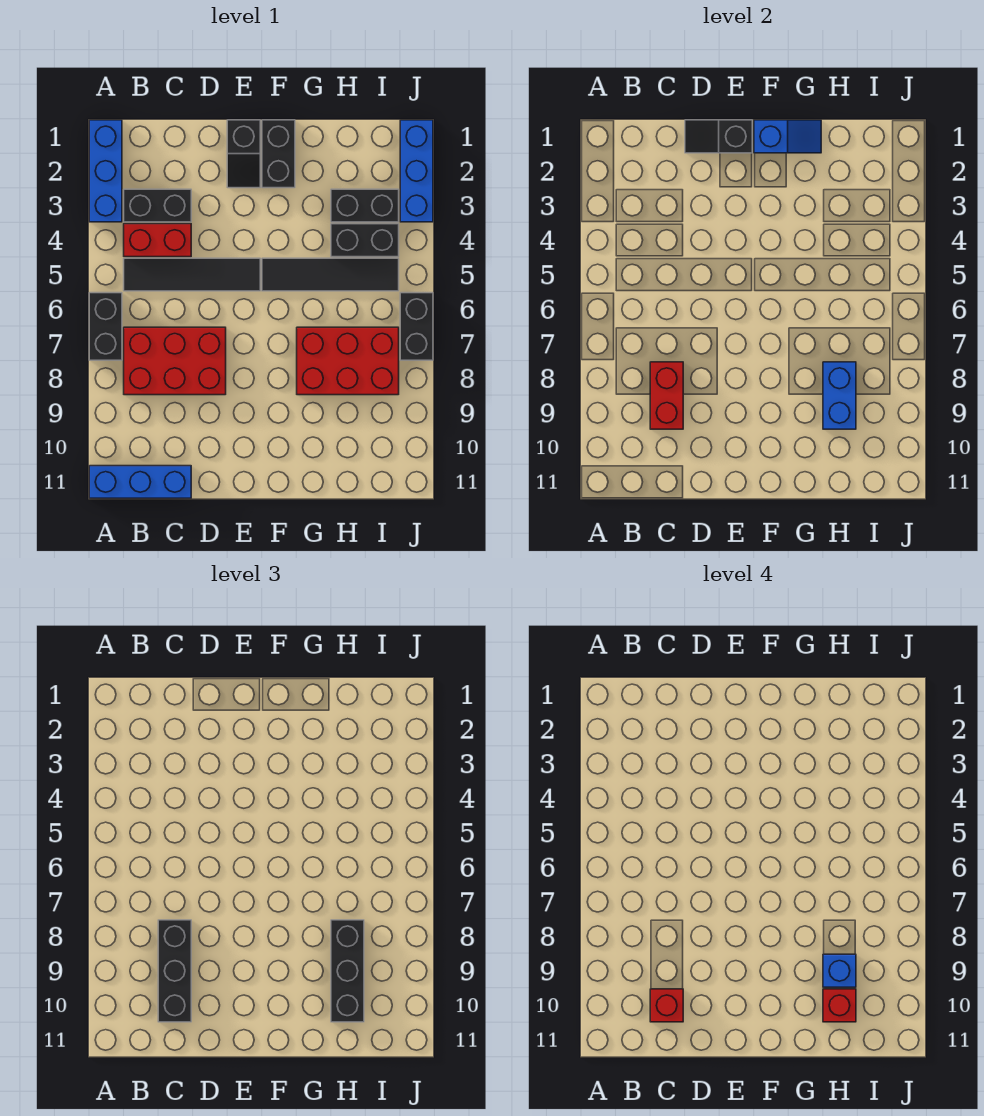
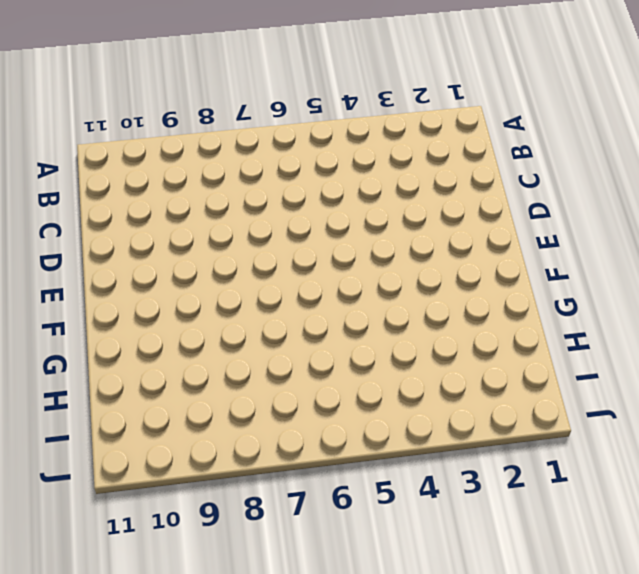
none -> blue 1x3 brick [89,120,122,222]
none -> black 1x2 brick [89,293,122,360]
none -> blue 1x3 brick [89,466,191,498]

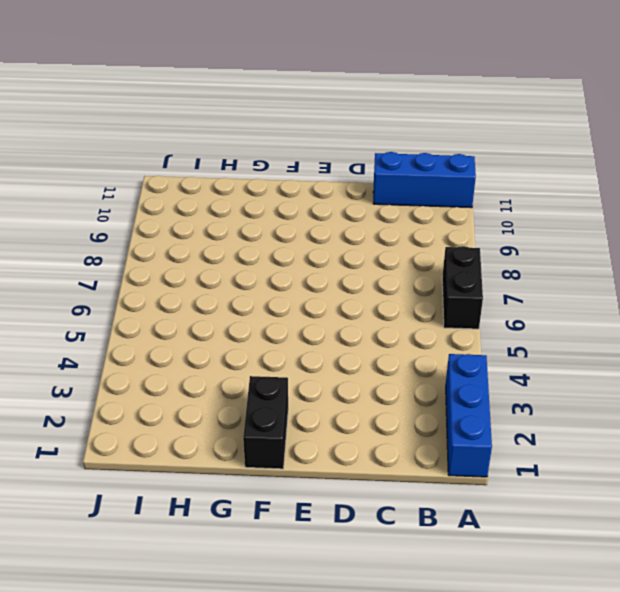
none -> black 1x2 brick [124,189,191,222]
none -> red 1x2 brick [124,224,191,257]
none -> black 1x4 tile [124,258,260,291]

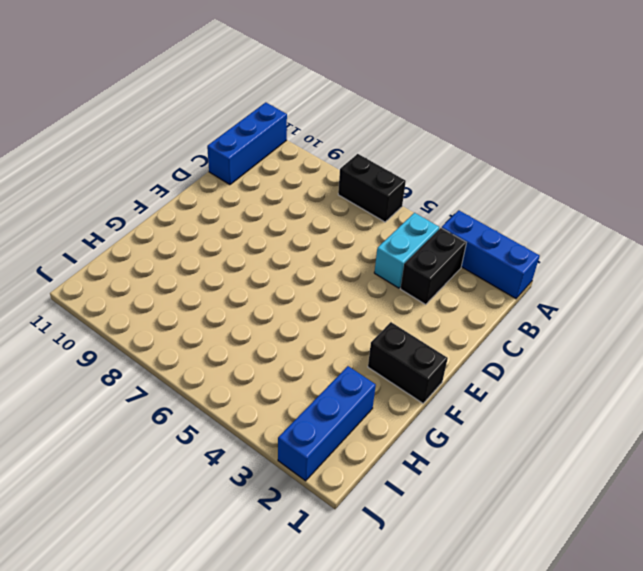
cyan 1x2 brick [374,213,439,288] -> red 1x2 brick [124,224,191,257]
blue 1x3 brick [278,366,376,481] -> blue 1x3 brick turned to [400,120,433,222]
none -> black 1x4 tile [124,258,260,291]
none -> red 2x3 brick [124,327,226,395]
none -> black 1x2 slope [227,120,260,188]

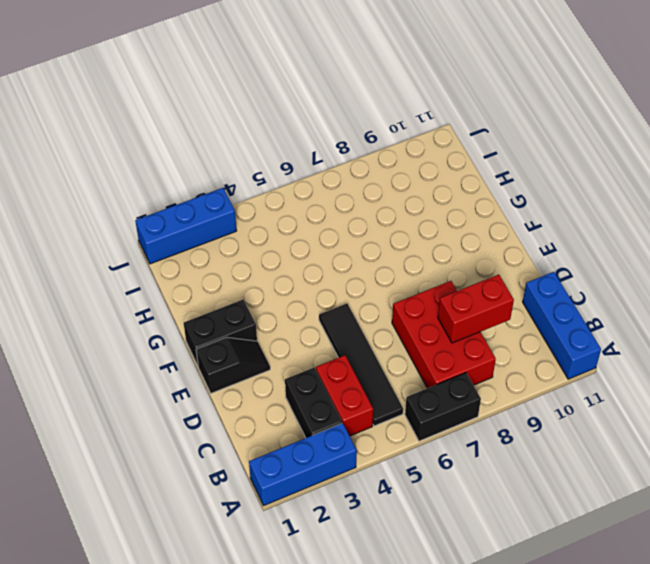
none -> black 1x4 tile [262,258,399,291]
none -> red 2x3 brick [297,327,399,395]
none -> black 1x2 brick [331,189,399,222]

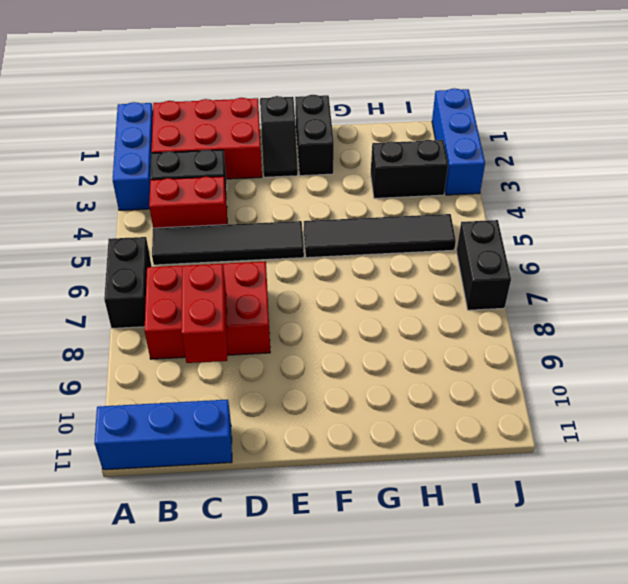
red 2x3 brick [151,98,262,179] -> red 2x3 brick moved to [297,327,399,395]
none -> black 1x2 brick [331,224,399,257]
none -> black 1x2 slope [685,120,752,153]
none -> blue 1x2 slope [754,120,821,153]

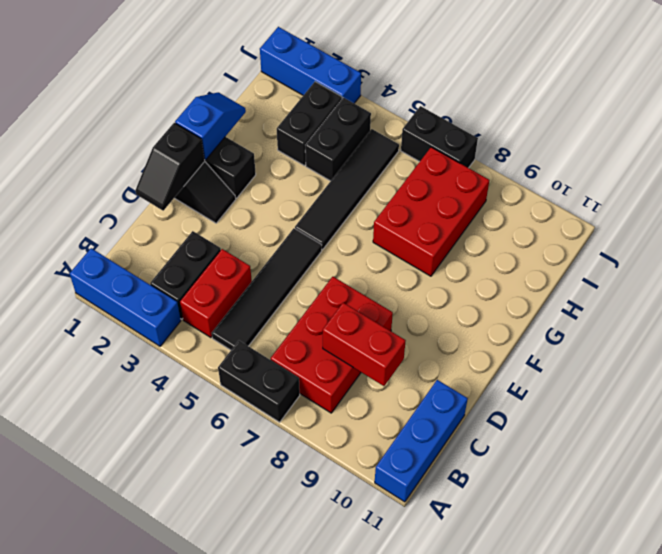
none -> blue 1x2 brick [823,362,856,429]
none -> black 1x3 brick [158,920,191,1022]
none -> black 1x3 brick [331,920,364,1022]

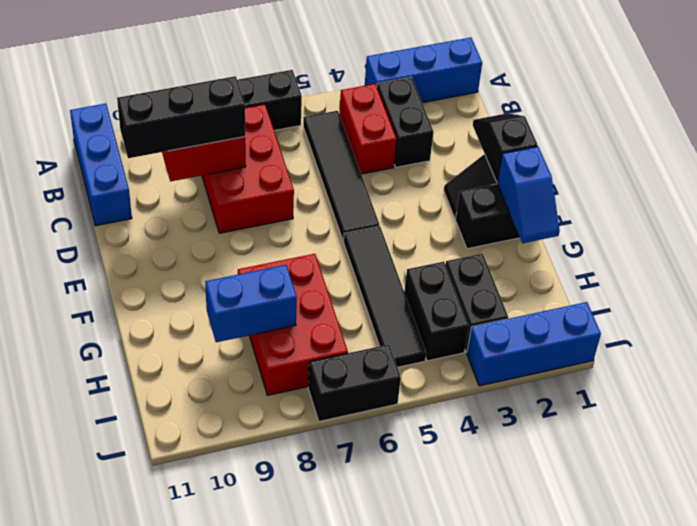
none -> black 1x3 brick [331,920,364,1022]
none -> red 1x1 brick [650,989,683,1022]
none -> blue 1x1 brick [823,954,856,987]

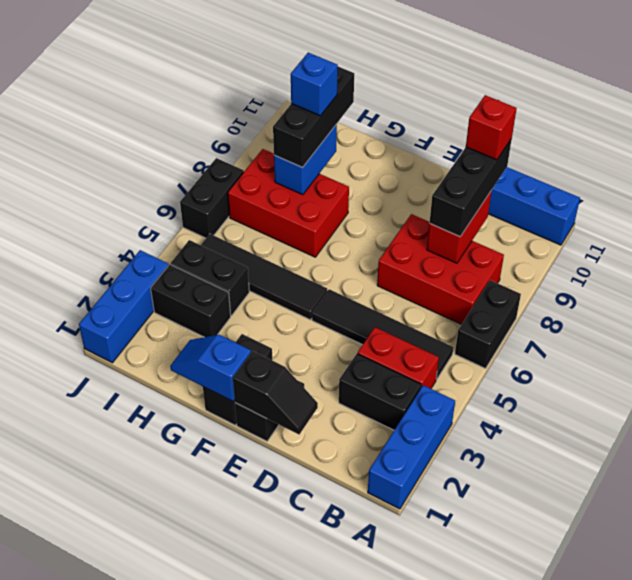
none -> red 1x1 brick [823,989,856,1022]

